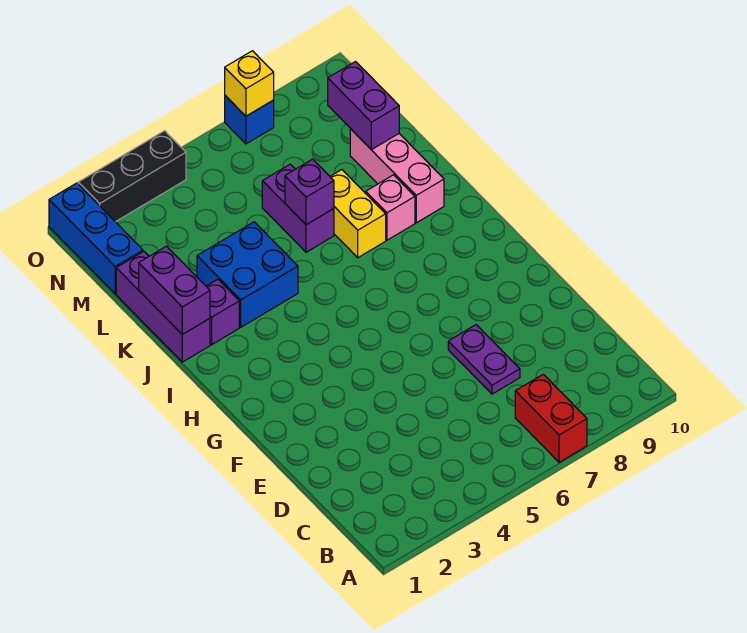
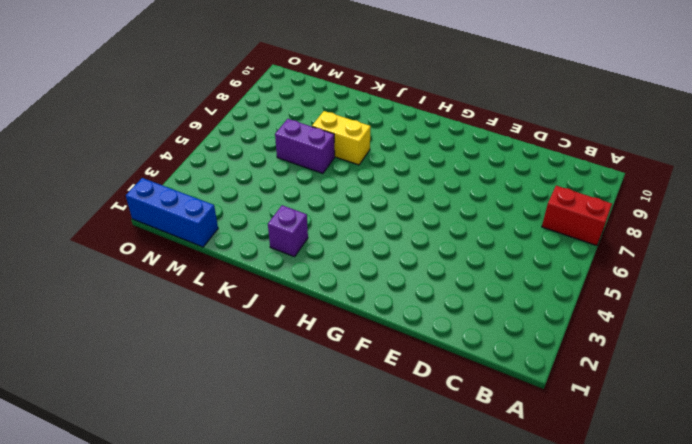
none -> purple 1x2 plate [448,325,520,394]
none -> purple 1x3 brick [116,251,210,362]
none -> blue 2x2 brick [197,222,298,327]

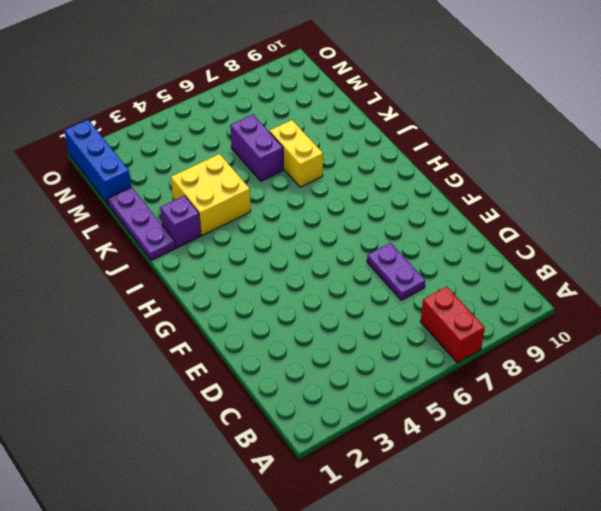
purple 1x3 plate [108,187,176,261] -> purple 1x3 brick [116,251,210,362]
yellow 2x2 brick [171,154,251,235] -> blue 2x2 brick [197,222,298,327]
none -> pink 1x1 brick [366,175,415,240]
none -> pink 1x3 brick [350,129,444,223]
none -> black 1x3 brick [78,131,186,222]

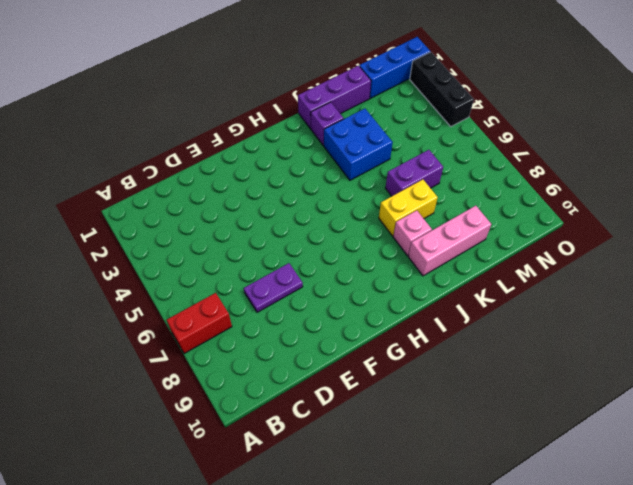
none -> blue 1x1 brick [225,96,274,144]
none -> purple 1x2 brick [139,246,210,334]
none -> purple 1x1 brick [285,159,334,225]

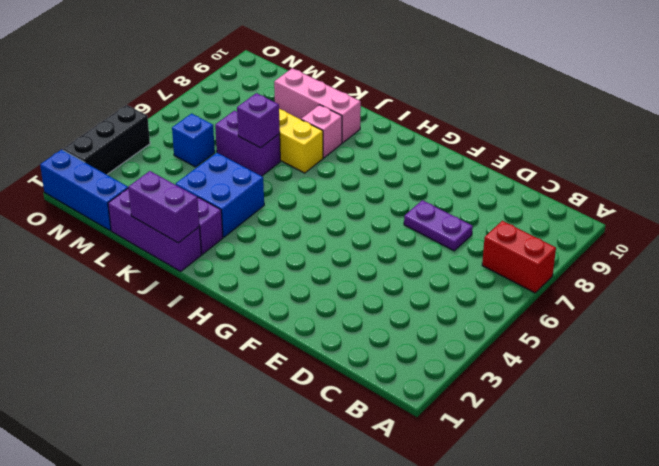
blue 1x1 brick [172,114,215,167] -> blue 1x1 brick moved to [225,96,274,144]
none -> purple 1x2 brick [328,62,399,150]
none -> yellow 1x1 brick [225,51,274,116]

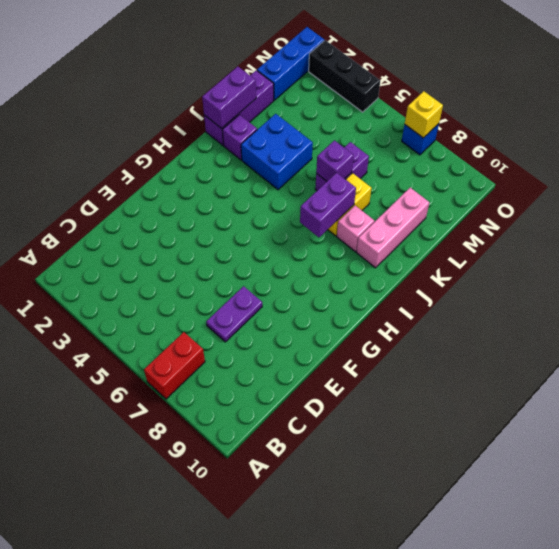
purple 1x2 brick [300,173,356,237] -> purple 1x2 brick moved to [328,62,399,150]

